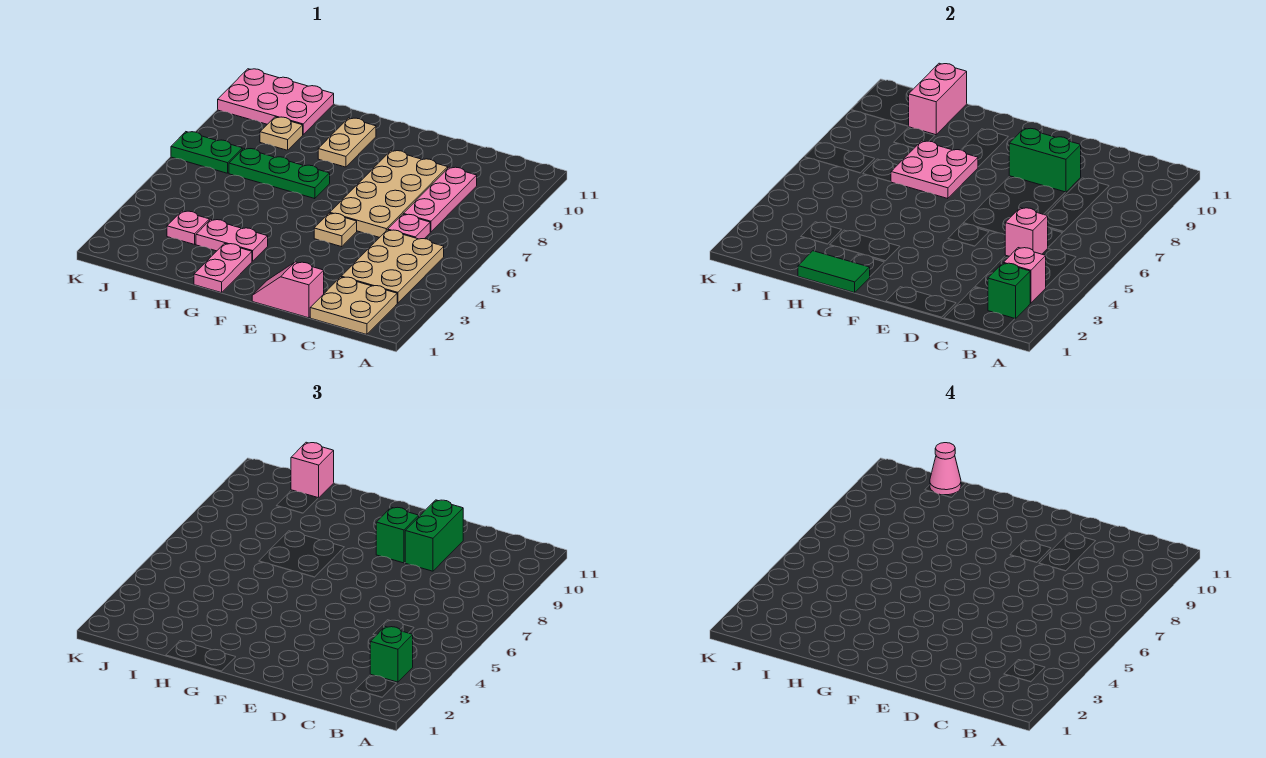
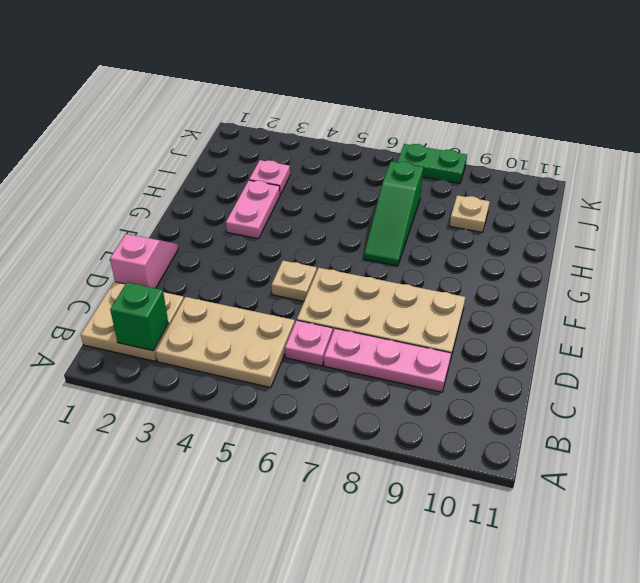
green 1x3 slope [364,161,423,266] -> green 1x3 plate [229,148,330,199]
green 1x2 plate [397,144,467,183] -> green 1x2 plate turned to [171,132,242,173]
none -> pink 1x2 plate [194,244,252,293]
none -> tan 1x2 plate [318,118,376,167]
none -> pink 2x3 plate [218,69,334,134]

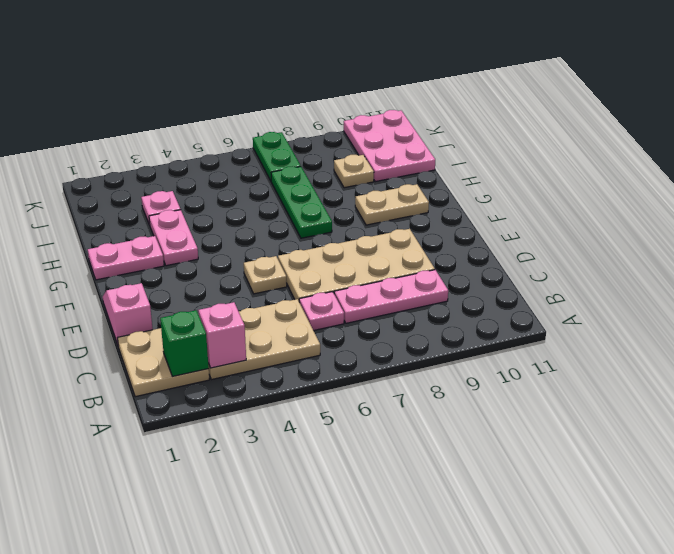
none -> pink 1x1 brick [1005,208,1048,256]
none -> green 1x2 brick [1009,128,1081,192]
none -> green 1x2 tile [798,251,870,293]

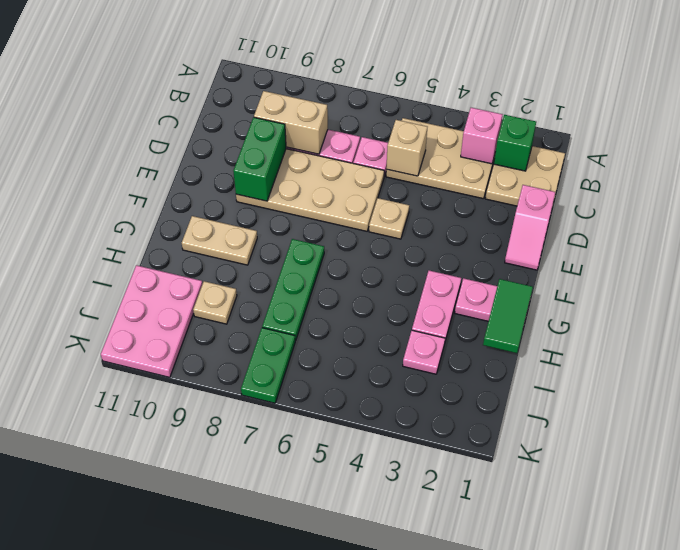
tan 1x1 brick [386,120,427,176] -> pink 1x1 brick [1005,208,1048,256]
tan 1x2 brick [254,91,328,154] -> none
none -> pink 2x2 plate [891,141,978,199]
none -> pink 1x2 brick [909,63,967,135]
none -> green 1x1 brick [370,627,413,682]

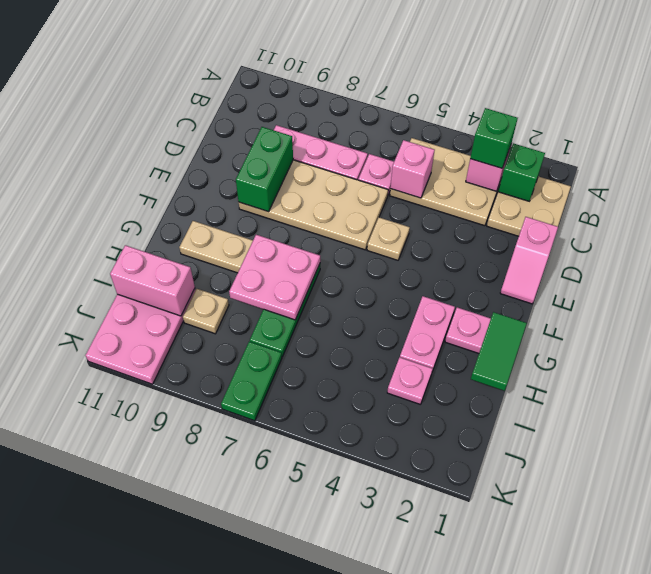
none -> green 1x2 brick [405,500,463,571]
none -> green 1x1 brick [376,507,419,563]
none -> pink 1x1 brick [291,442,334,498]

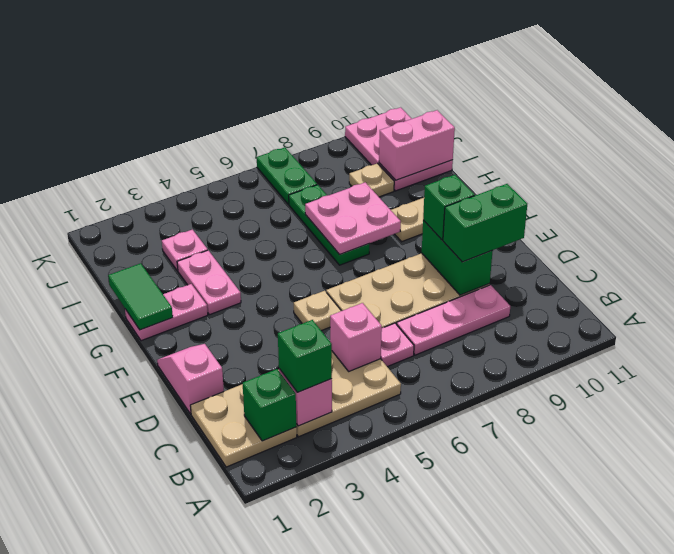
none -> pink 1x1 brick [291,442,334,498]
none -> pink 1x1 cone [930,443,961,495]

